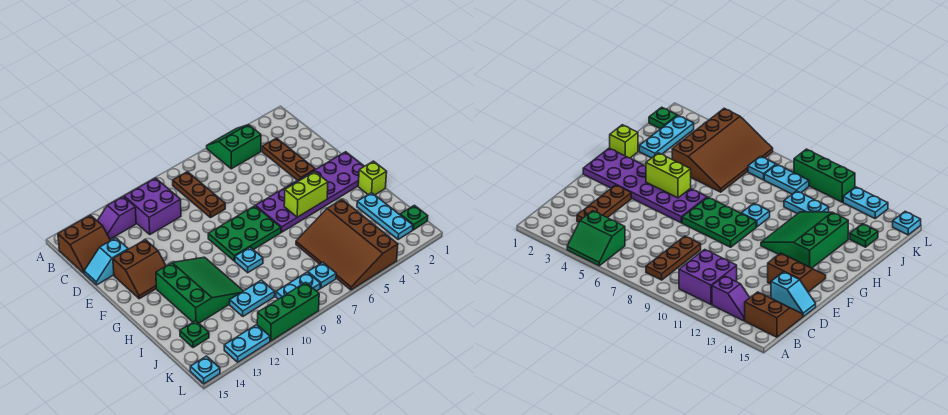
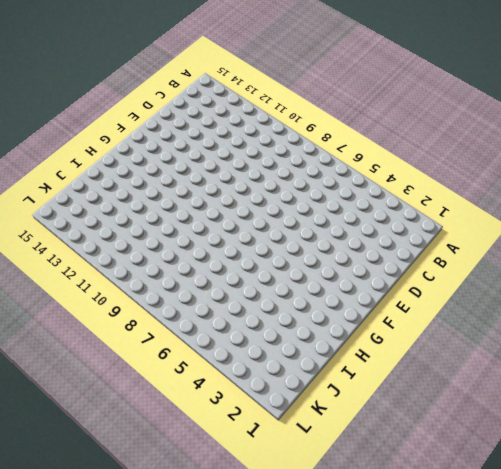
none -> green 2x2 slope [207,125,261,169]
none -> brown 1x3 plate [173,172,225,218]
none -> purple 2x2 brick [124,178,181,234]

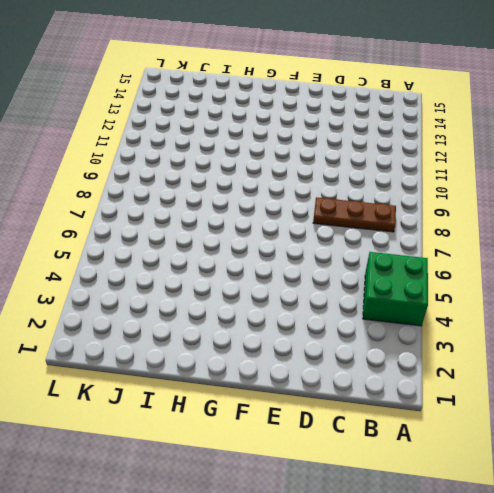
green 2x2 brick [363,252,428,326] -> green 2x2 slope [207,125,261,169]
none -> purple 2x2 brick [124,178,181,234]
none -> purple 1x2 slope [98,196,136,239]
none -> brown 2x2 slope [58,215,110,273]

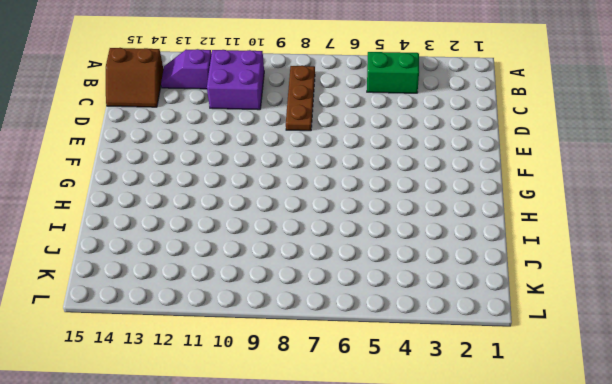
none -> brown 1x3 plate [262,138,315,180]
none -> cyan 1x2 slope [84,238,128,285]
none -> brown 2x2 slope [113,240,166,299]

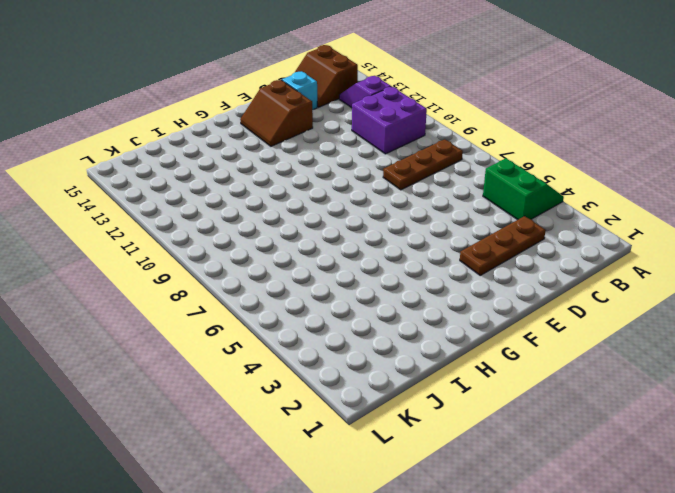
none -> purple 2x6 plate [256,152,364,232]
none -> green 2x3 plate [208,206,281,261]
none -> green 3x3 slope [156,257,243,323]

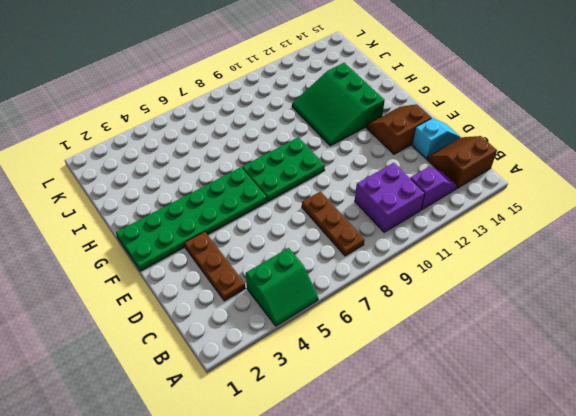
green 2x6 plate [116,167,267,271] -> purple 2x6 plate [256,152,364,232]
none -> lime 1x1 brick [358,161,387,195]
none -> cyan 1x1 plate [235,247,263,273]
none -> cyan 1x3 plate [357,193,413,239]

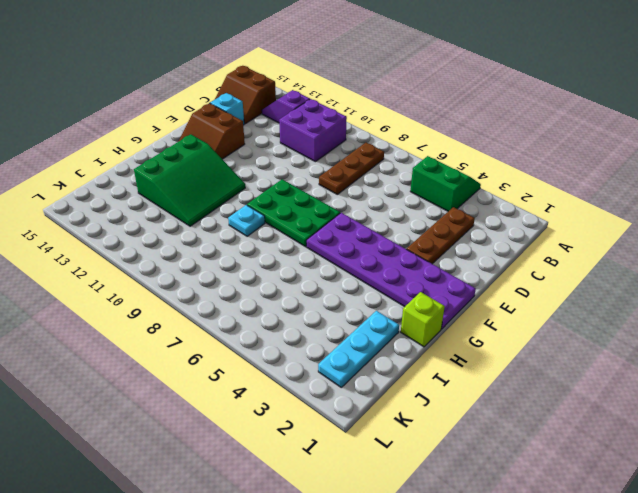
none -> brown 3x4 slope [296,200,398,290]
none -> cyan 1x2 plate [230,280,275,316]
none -> green 1x1 plate [180,321,209,348]

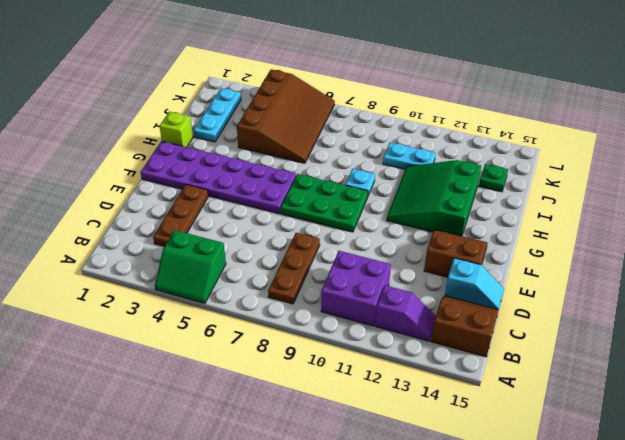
none -> green 1x1 plate [400,205,428,230]
none -> cyan 1x1 plate [308,262,336,288]
none -> cyan 1x2 plate [276,272,321,299]

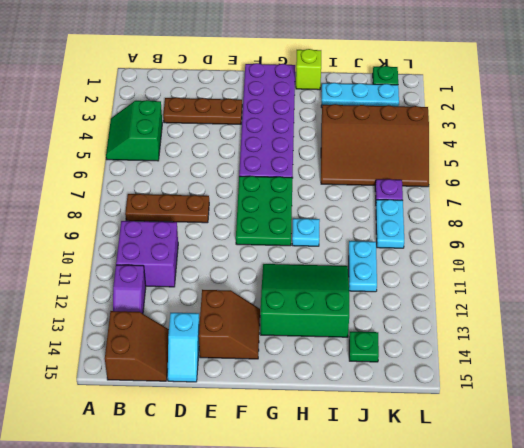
purple 1x1 plate [375,179,403,200] -> cyan 1x1 plate [308,262,336,288]
none -> green 1x3 brick [257,282,319,341]
none -> cyan 1x2 plate [224,325,270,362]
none -> cyan 1x1 plate [190,356,220,384]

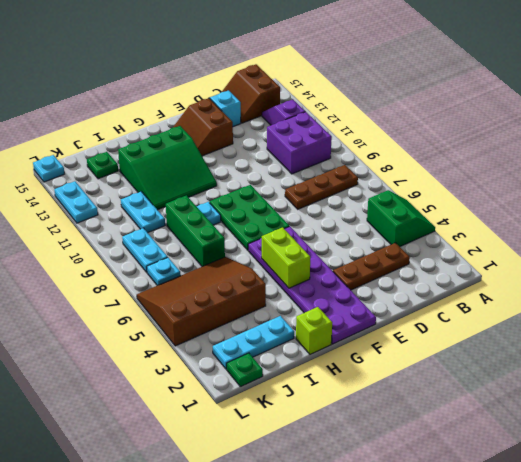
green 1x3 brick [166,195,225,267] -> green 1x3 brick moved to [257,282,319,341]

